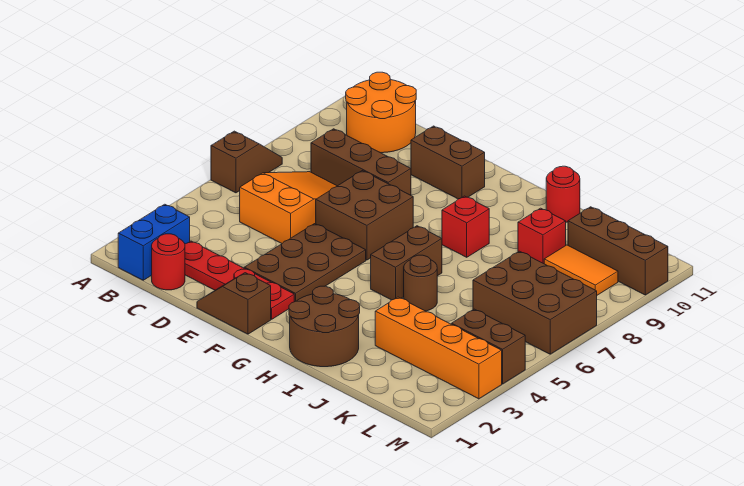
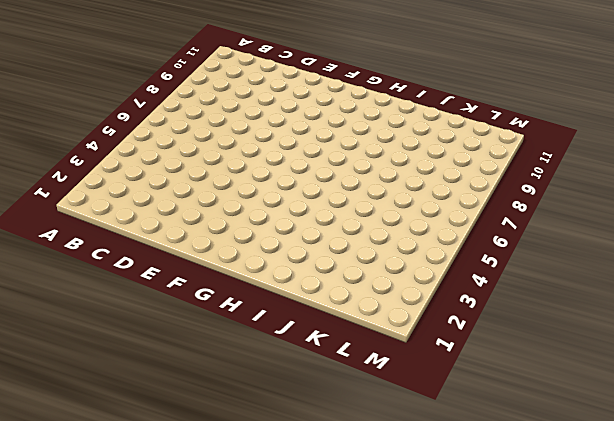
none -> brown 1x2 slope [211,131,282,193]
none -> blue 1x2 brick [118,204,190,280]
none -> orange 2x2 round brick [346,72,416,153]

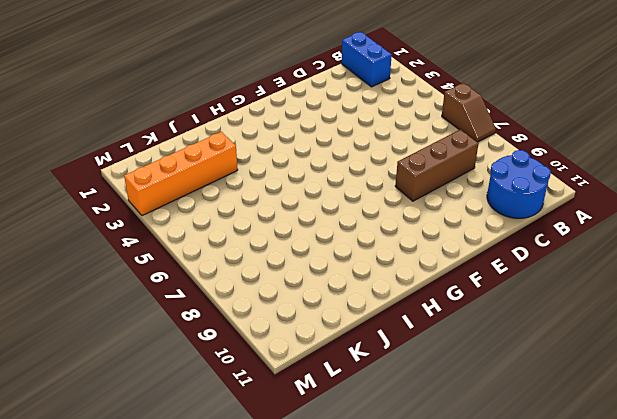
blue 2x2 round brick [487,150,551,218] -> orange 2x2 round brick [346,72,416,153]
none -> red 1x1 round brick [152,234,185,290]
none -> red 1x4 plate [185,241,294,319]
none -> orange 2x3 slope [240,172,337,243]

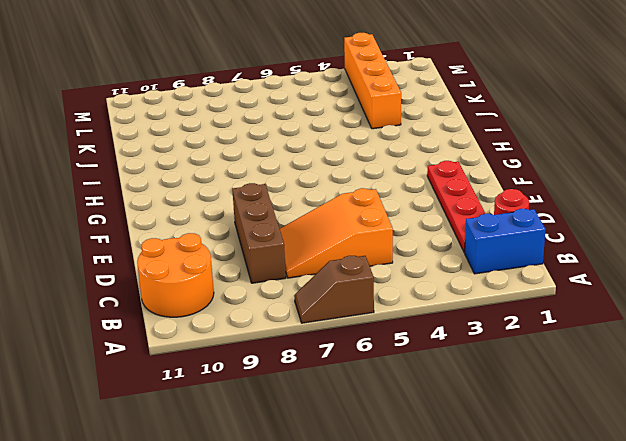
none -> brown 1x2 slope [197,273,271,334]
none -> brown 2x3 plate [244,224,366,302]
none -> brown 2x2 brick [316,171,413,260]

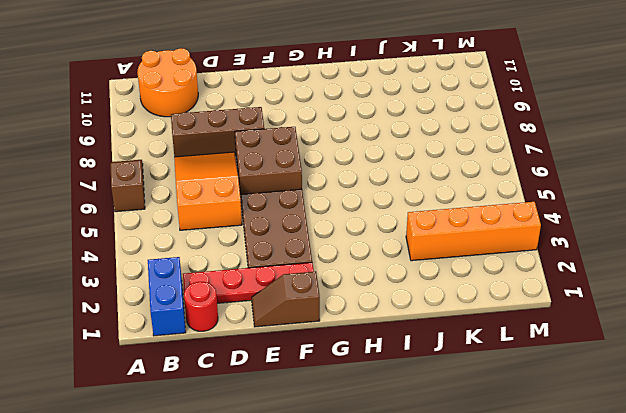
none -> brown 1x2 brick [411,126,485,199]
none -> brown 2x2 round brick [289,286,360,367]
none -> brown 1x2 brick [371,226,442,300]

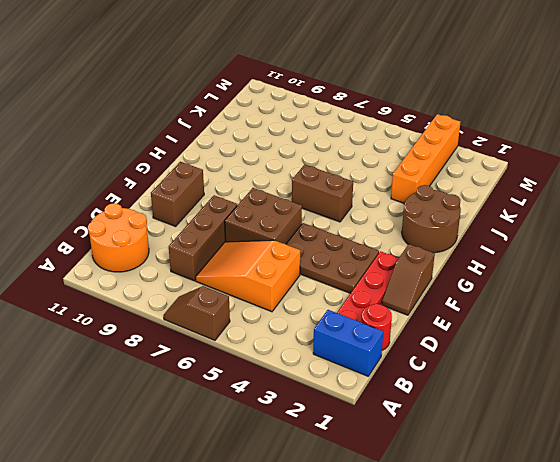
none -> red 1x1 brick [442,196,489,257]
none -> brown 1x1 round brick [404,255,437,311]
none -> red 1x1 round brick [546,166,580,222]

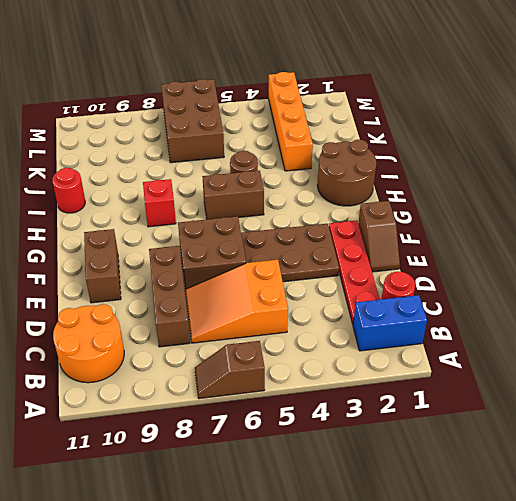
none -> red 1x1 brick [518,208,566,264]
none -> orange 1x2 tile [544,245,618,295]
none -> brown 1x3 brick [568,207,668,295]

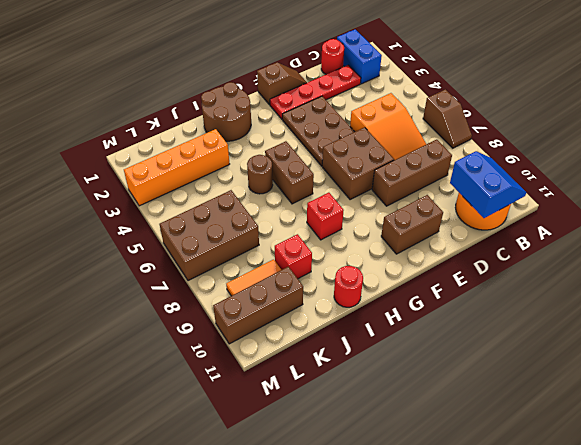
blue 2x2 slope [450,151,526,218] -> none
none -> brown 1x2 brick [452,309,525,384]

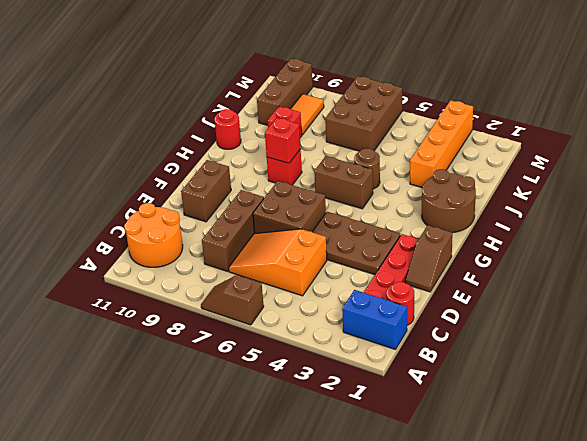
red 1x1 brick [265,118,301,163] -> none
none -> brown 1x2 brick [452,309,525,384]

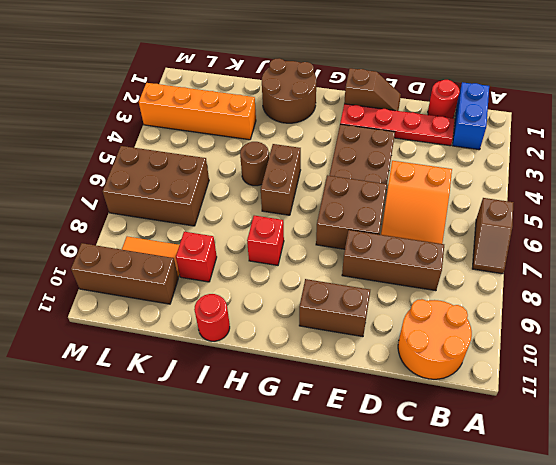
none -> brown 1x2 brick [452,309,525,384]

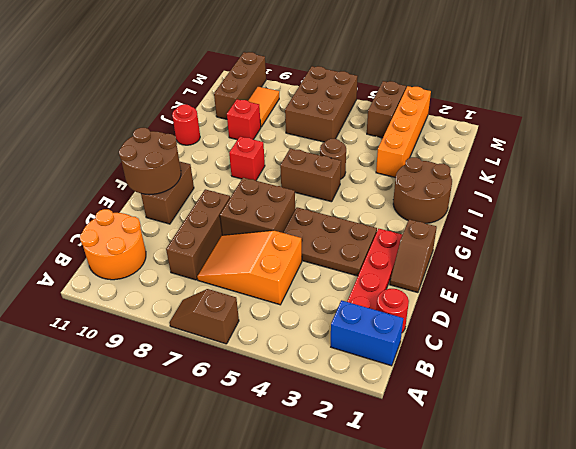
brown 2x2 round brick [119,128,181,194] -> none

